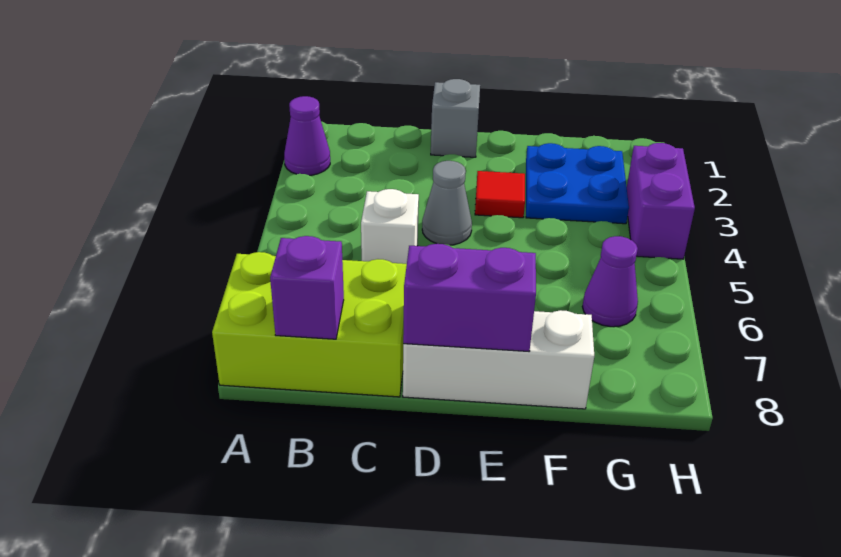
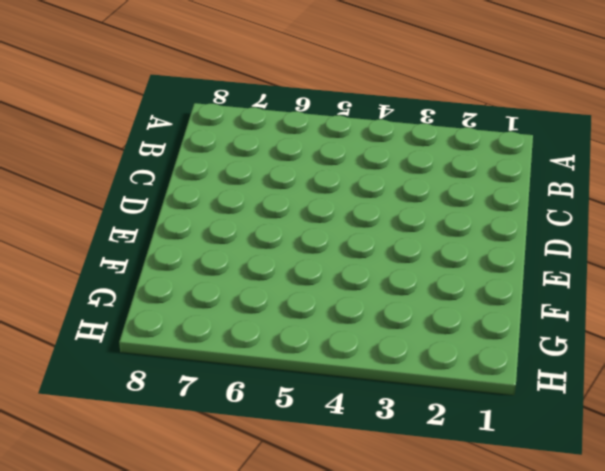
none -> purple 1x1 cone [284,96,330,175]
none -> lime 2x3 brick [212,252,407,397]
none -> white 1x1 brick [361,189,419,264]

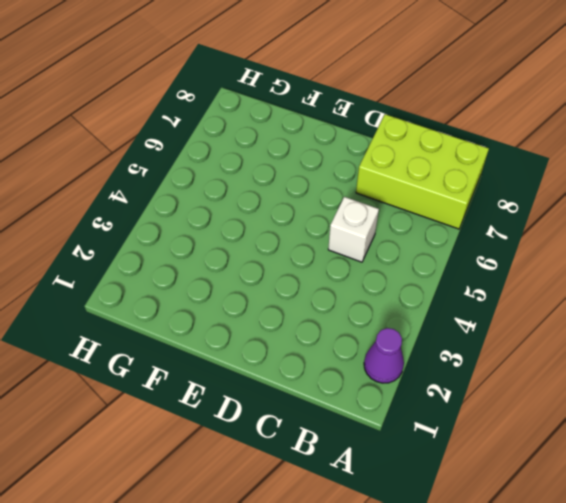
none -> grey 1x1 brick [431,79,480,157]
none -> grey 1x1 cone [422,161,472,245]
none -> white 1x3 brick [403,310,594,409]

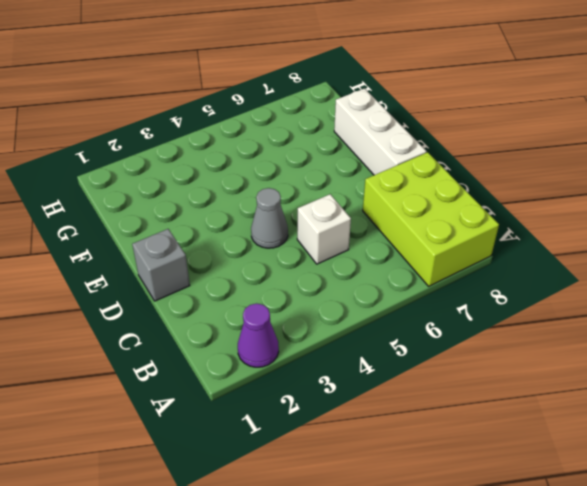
none -> red 1x1 tile [475,171,525,218]
none -> blue 2x2 plate [526,143,629,224]
none -> purple 1x1 cone [582,236,638,327]

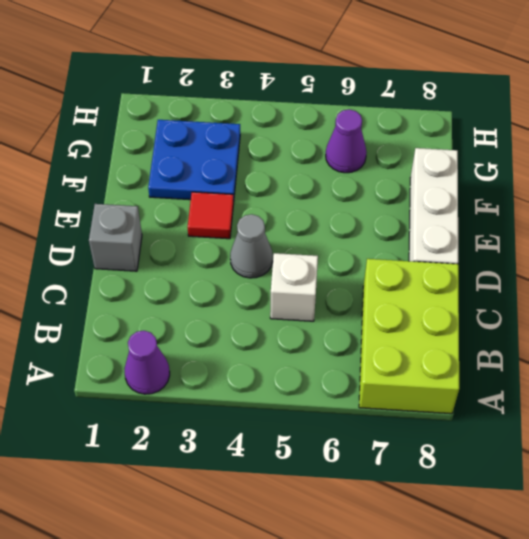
none -> purple 1x2 brick [627,143,695,259]
none -> purple 1x1 brick [270,236,344,339]
none -> purple 1x2 brick [403,244,536,351]

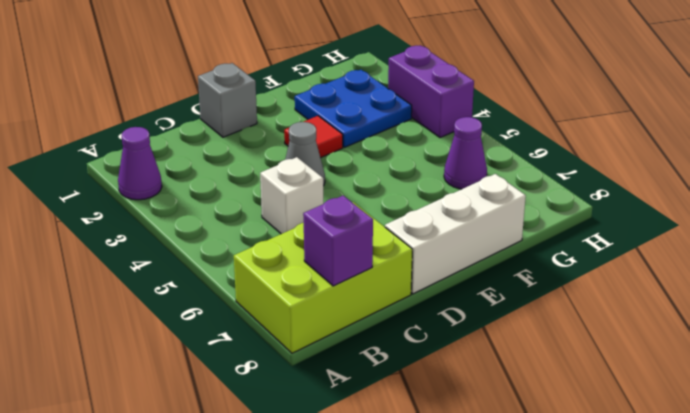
none -> purple 1x2 brick [403,244,536,351]

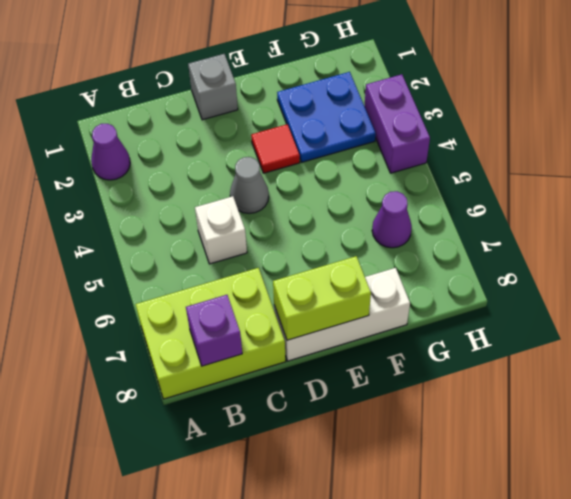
lime 1x2 brick [273,256,371,340] -> purple 1x2 brick [403,244,536,351]

